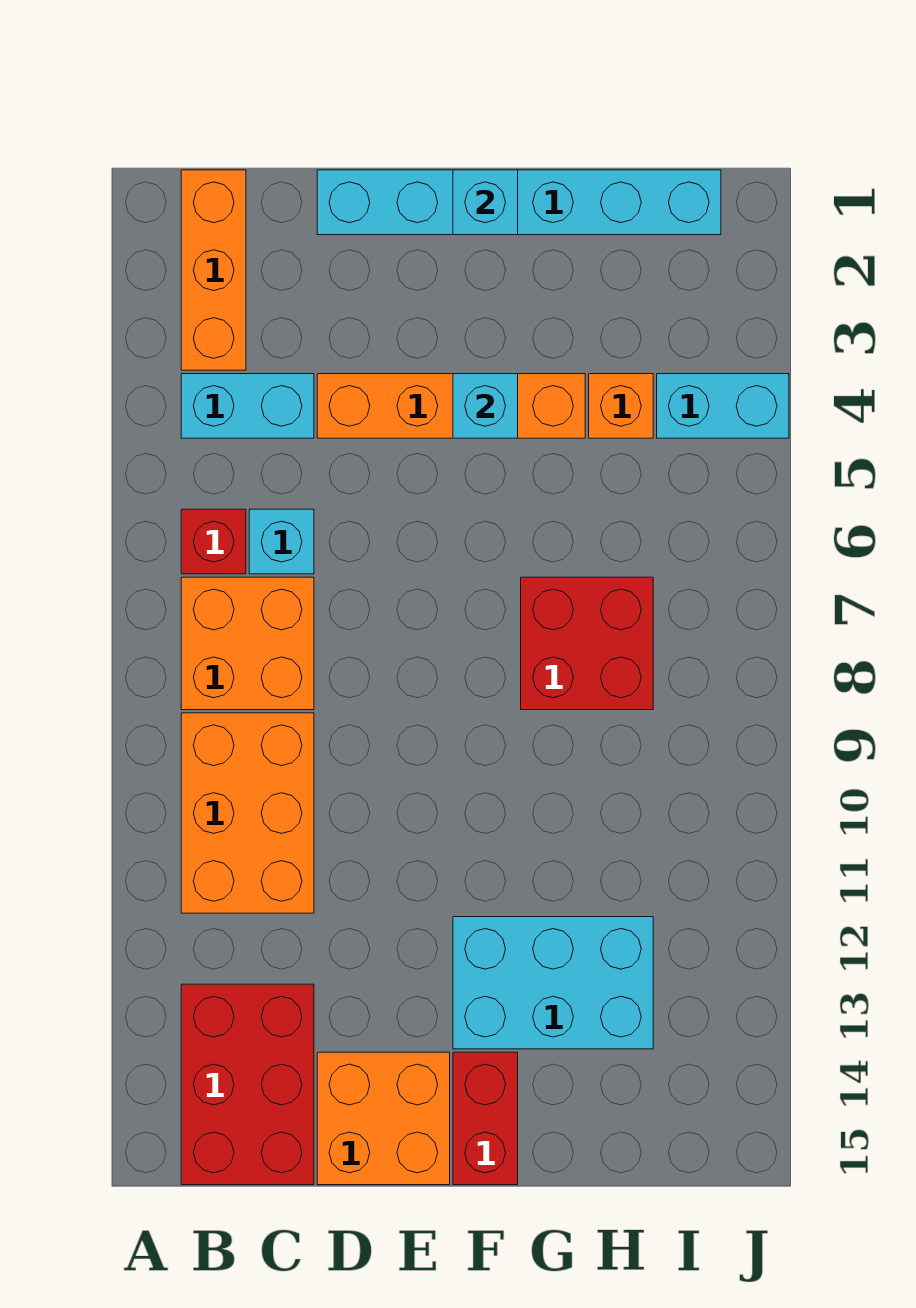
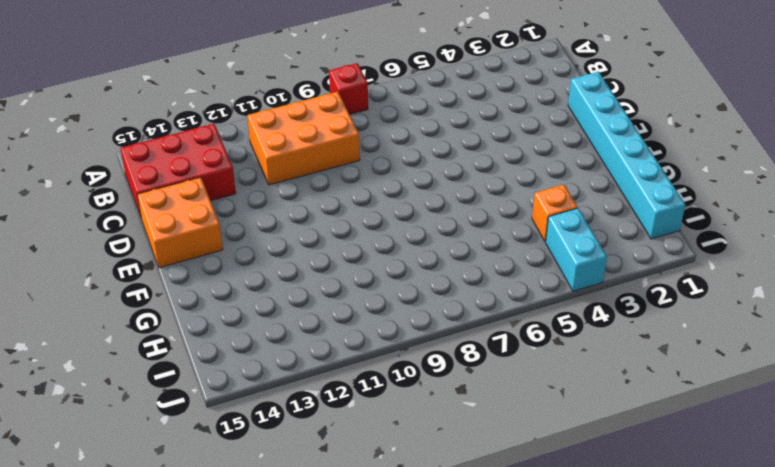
red 1x1 brick [329,63,368,114] -> red 1x1 brick moved to [181,509,246,574]
none -> orange 1x3 brick [181,170,246,370]
none -> cyan 1x2 brick [181,374,314,438]
none -> orange 2x2 brick [181,577,314,710]

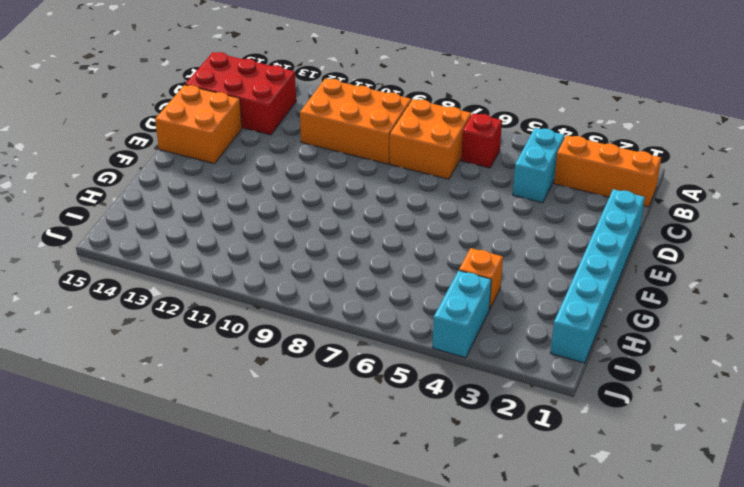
none -> cyan 1x1 brick [249,509,314,574]
none -> orange 1x4 brick [317,374,585,438]
none -> cyan 2x3 brick [453,917,653,1049]

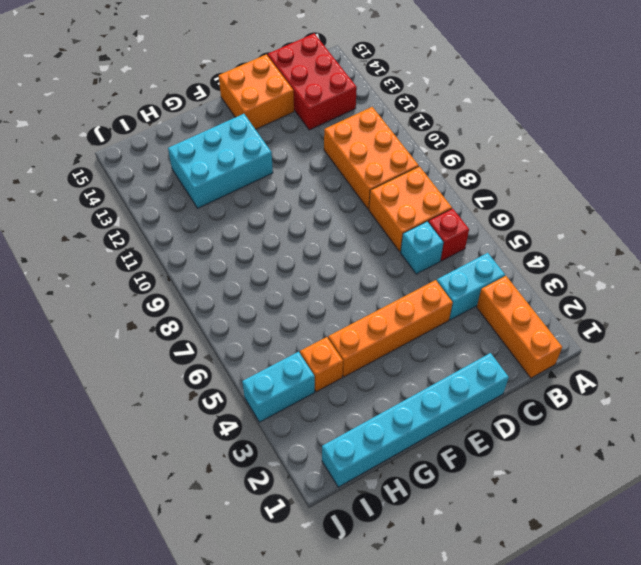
none -> red 1x2 brick [453,1052,518,1185]
none -> red 2x2 brick [521,577,653,710]
none -> cyan 1x1 brick [453,170,518,235]

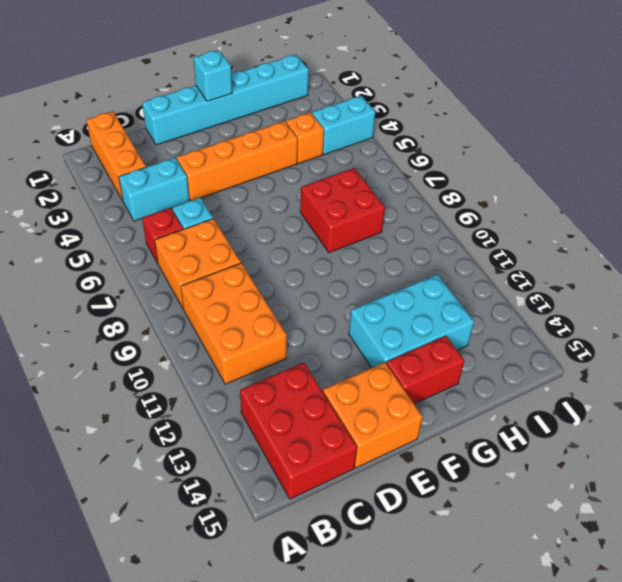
red 1x2 brick [386,336,464,404] -> red 1x2 brick turned to [453,1052,518,1185]
none -> cyan 1x1 brick [453,374,518,438]

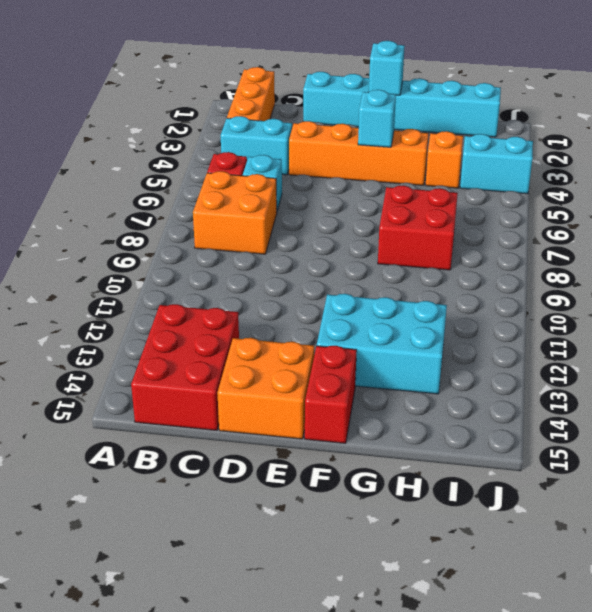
none -> orange 2x3 brick [181,713,314,913]

